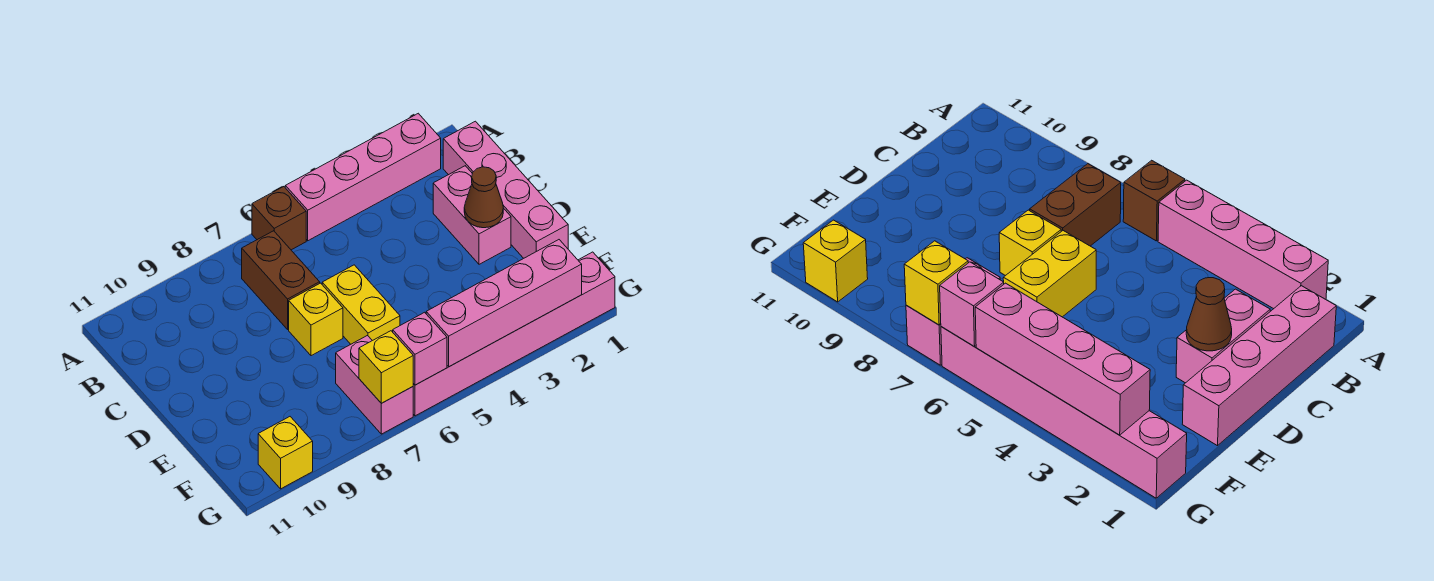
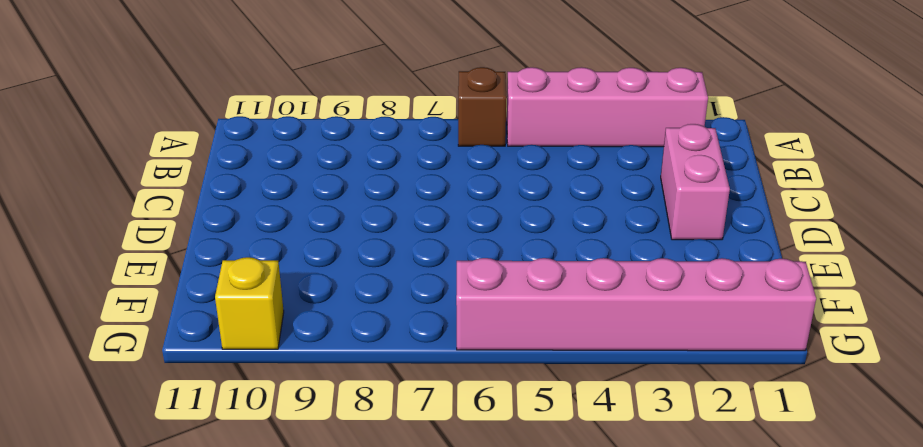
none -> pink 1x4 brick [443,121,568,258]
none -> brown 1x2 brick [242,231,320,329]
none -> yellow 1x2 brick [322,265,400,344]

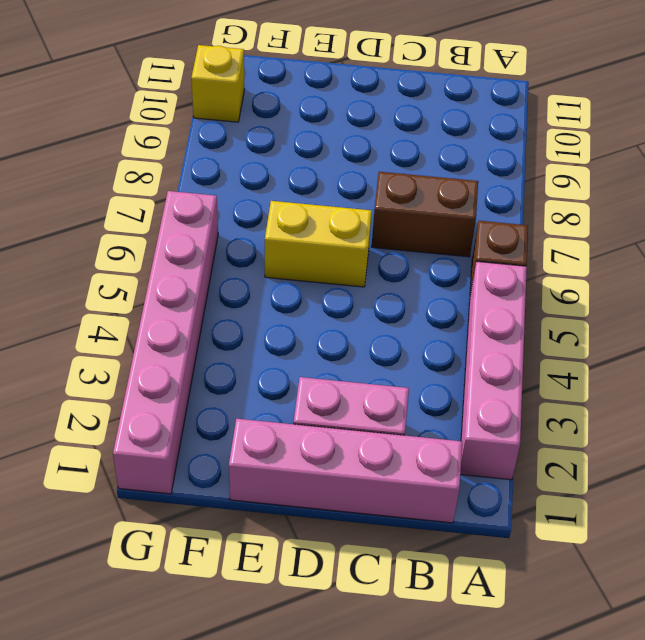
none -> yellow 1x1 brick [289,283,343,356]
none -> pink 1x2 brick [336,336,413,434]
none -> brown 1x1 cone [464,167,503,228]

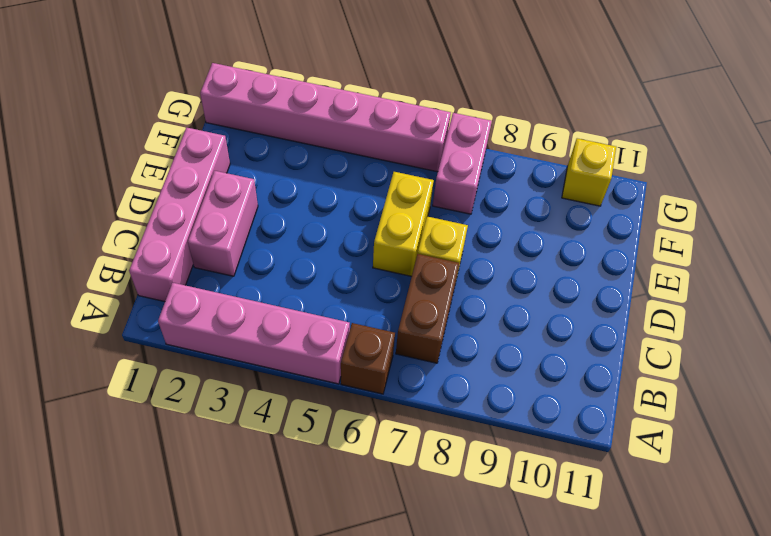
none -> brown 1x1 cone [464,167,503,228]
none -> pink 1x4 brick [426,240,582,367]
none -> pink 1x1 brick [393,312,447,385]

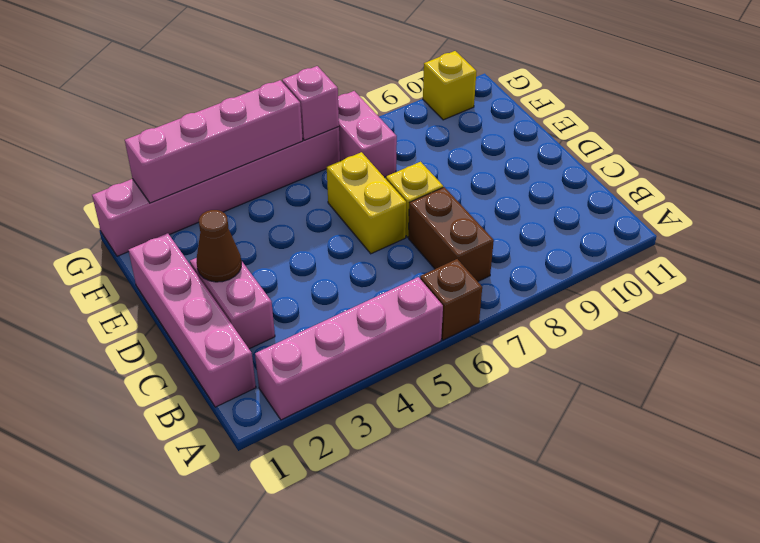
none -> yellow 1x1 brick [359,331,413,403]

